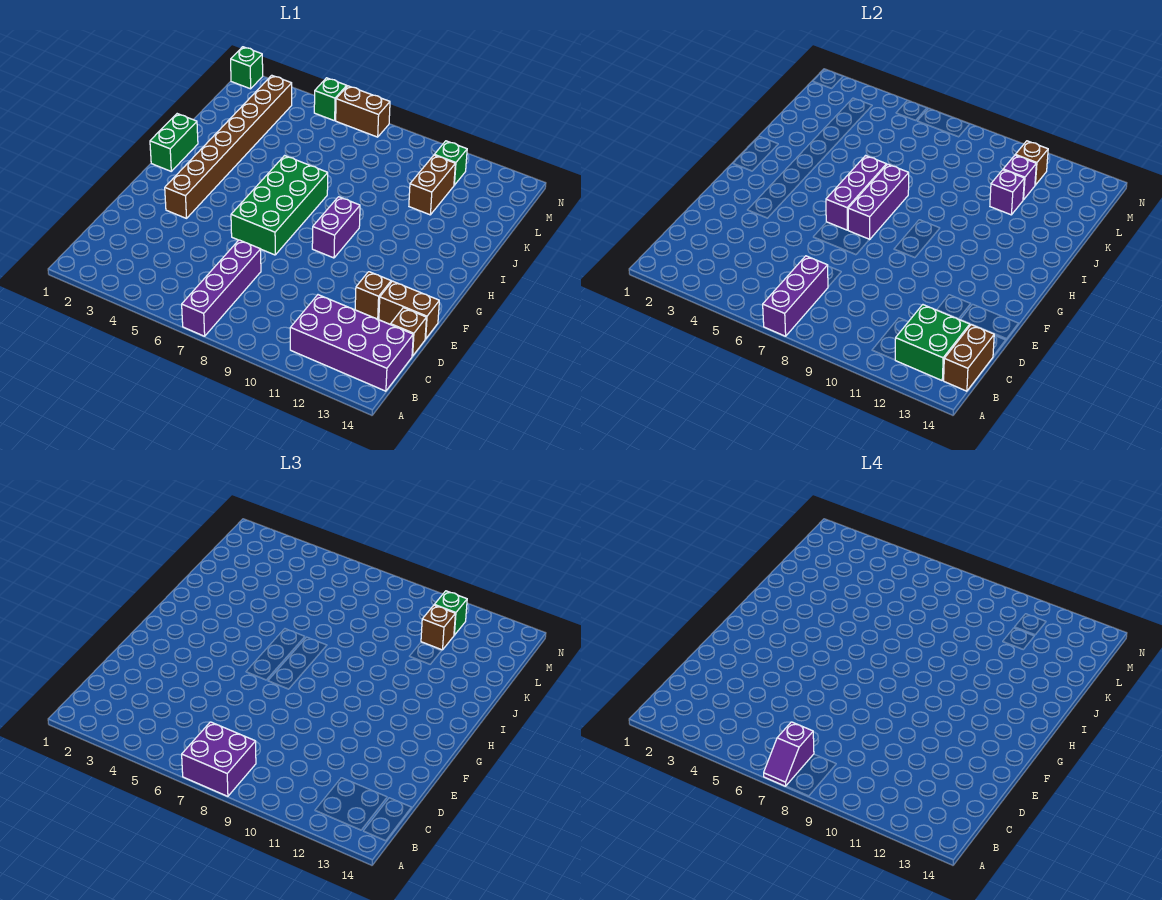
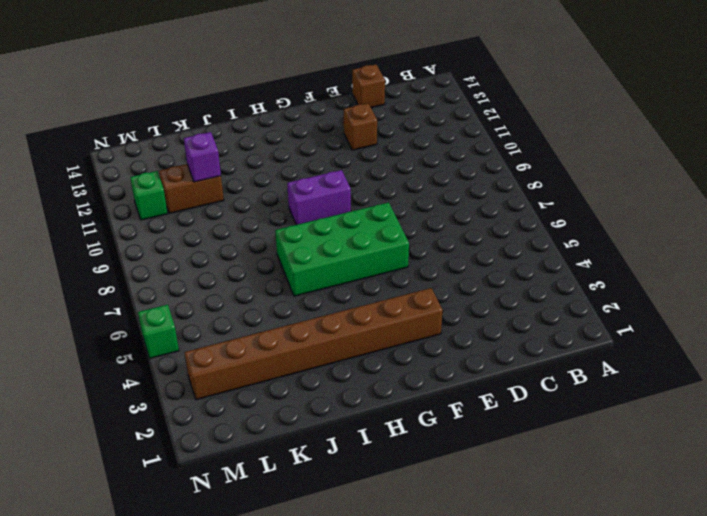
none -> purple 1x4 brick [182,240,261,336]
none -> purple 2x4 brick [290,295,413,391]
none -> brown 1x2 brick [379,281,439,339]

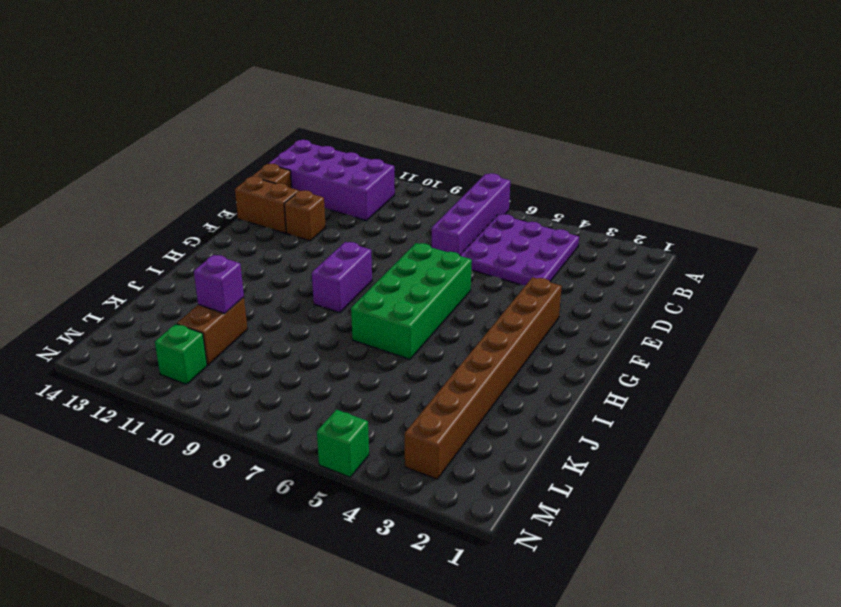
purple 3x3 plate [460,214,579,285] -> none
none -> green 1x2 brick [150,114,198,171]
none -> green 1x1 brick [231,47,263,89]
none -> brown 1x2 brick [336,86,390,137]

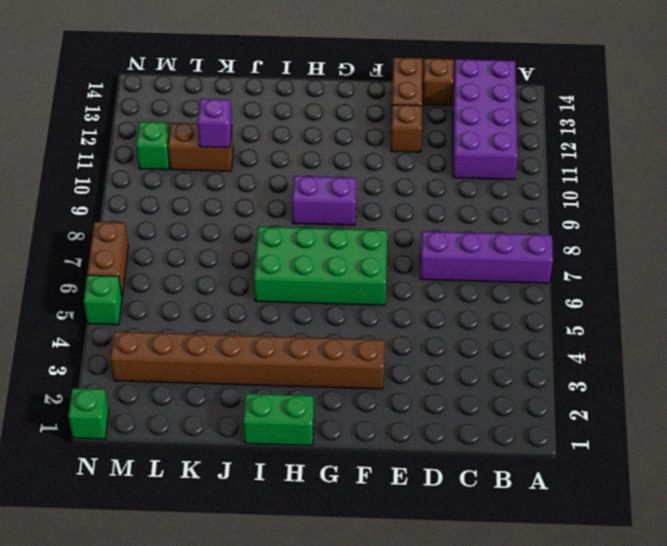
none -> purple 1x3 brick [763,256,828,336]
none -> green 2x2 brick [895,305,970,380]
none -> brown 1x2 brick [944,325,994,391]

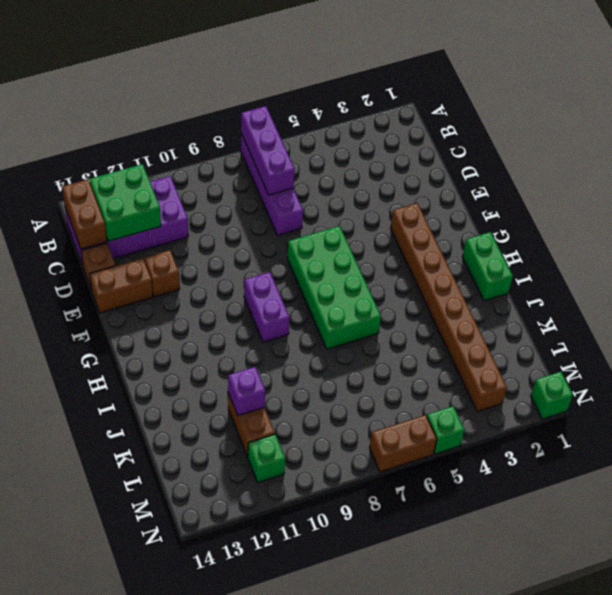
none -> purple 1x3 brick [826,156,887,230]
none -> purple 1x3 brick [848,164,909,240]
none -> purple 1x1 brick [1003,155,1036,200]

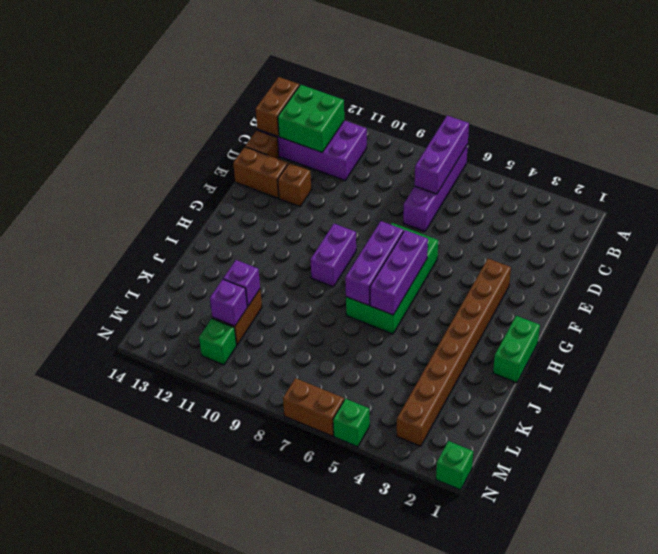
none -> brown 1x1 brick [1016,141,1048,185]
none -> purple 2x2 brick [182,722,256,796]
none -> brown 1x1 brick [421,605,455,650]

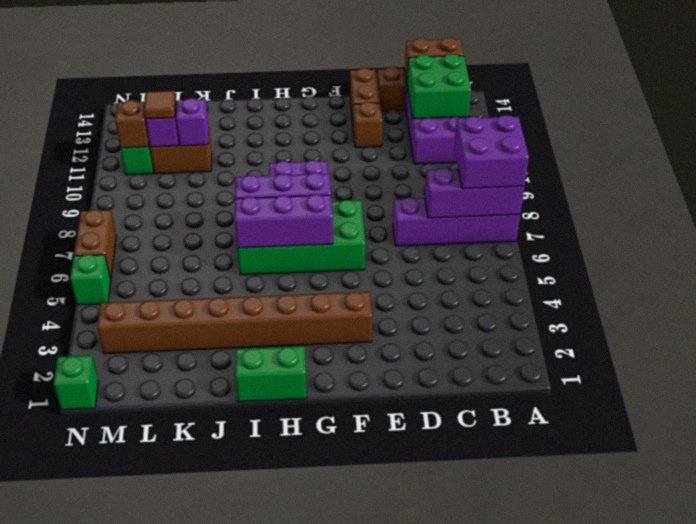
brown 1x1 tile [144,91,176,119] -> brown 1x1 brick [421,605,455,650]
none -> green 1x1 brick [435,591,467,635]
none -> purple 1x2 slope [764,722,814,786]

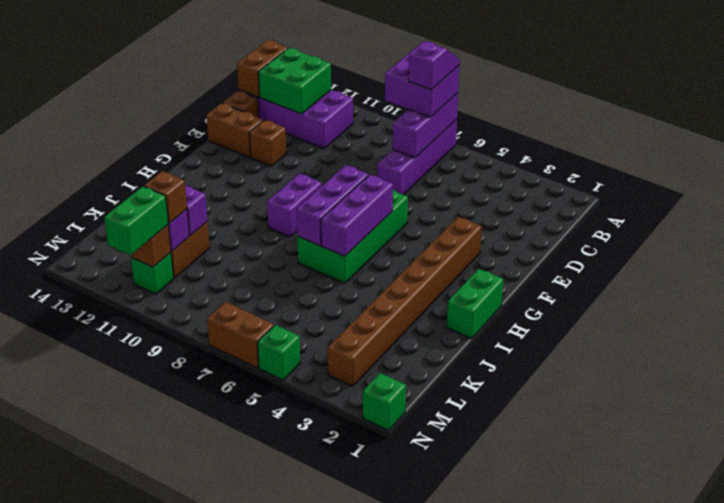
green 1x2 brick [104,186,168,256] -> green 1x1 brick [435,591,467,635]

